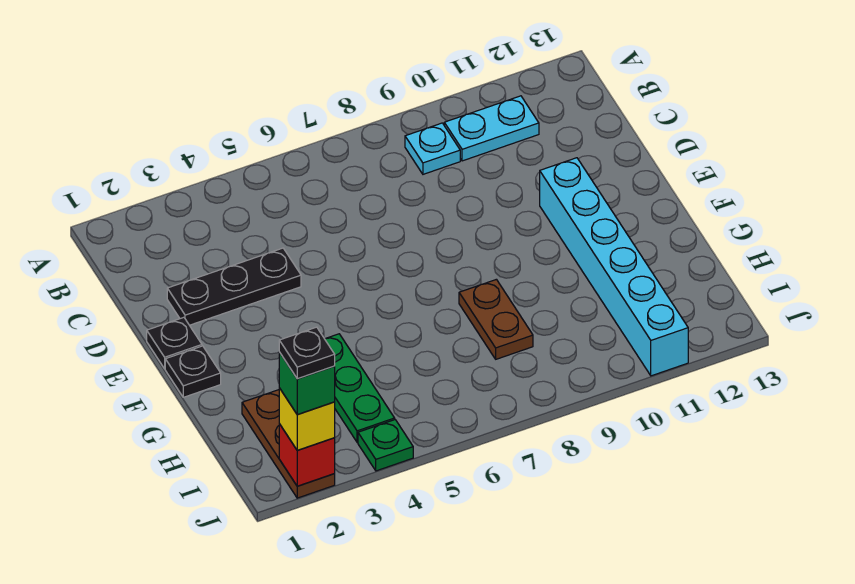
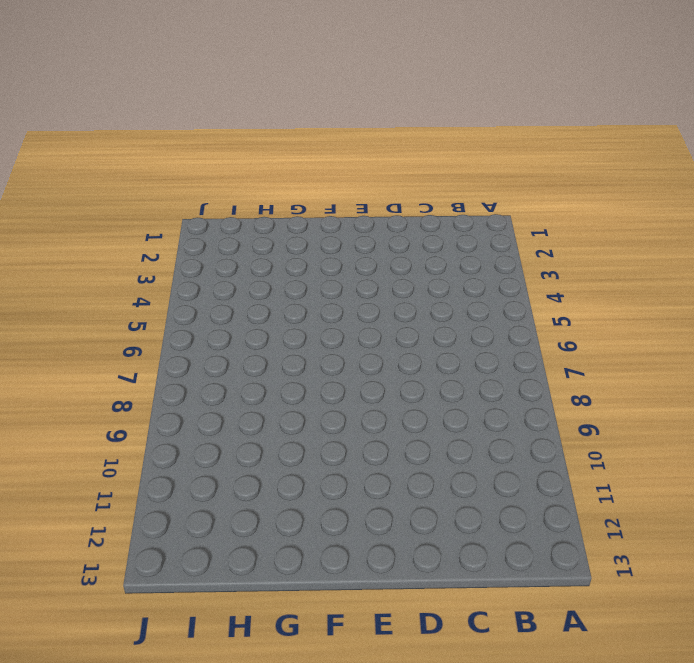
none -> cyan 1x1 plate [405,123,460,174]
none -> cyan 1x2 plate [444,96,539,161]
none -> black 1x3 plate [167,248,301,325]

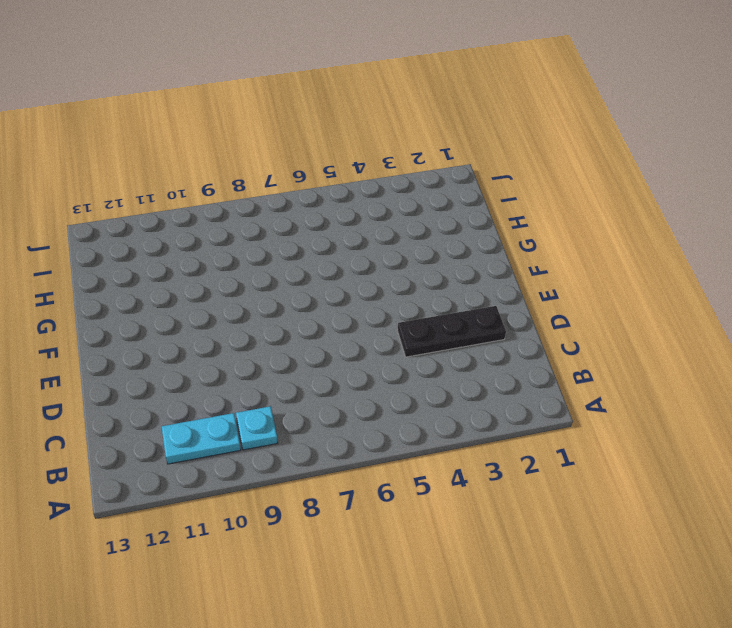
none -> black 1x1 plate [147,317,202,369]
none -> cyan 1x6 brick [540,158,688,376]
none -> black 1x1 plate [165,346,221,397]

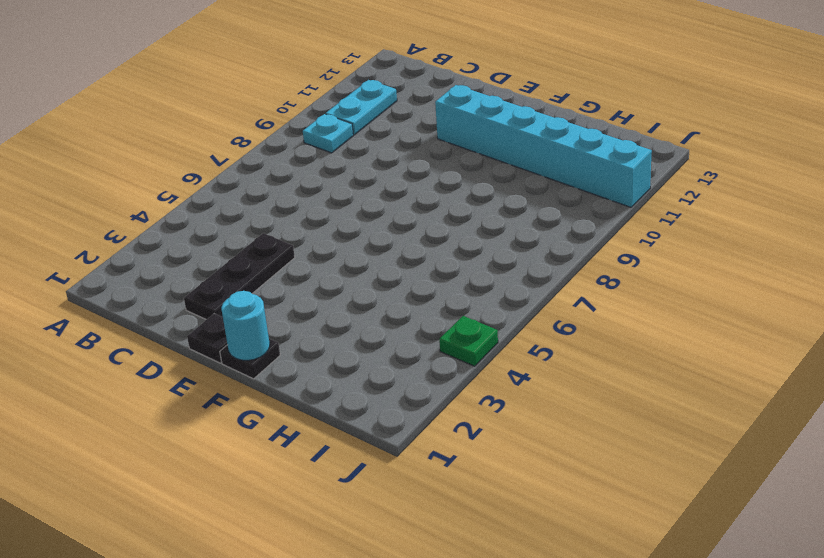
cyan 1x1 round brick [221,291,270,360] -> none
none -> green 1x3 plate [325,334,395,442]
none -> brown 1x2 plate [459,279,533,359]
none -> brown 1x3 plate [242,390,335,498]

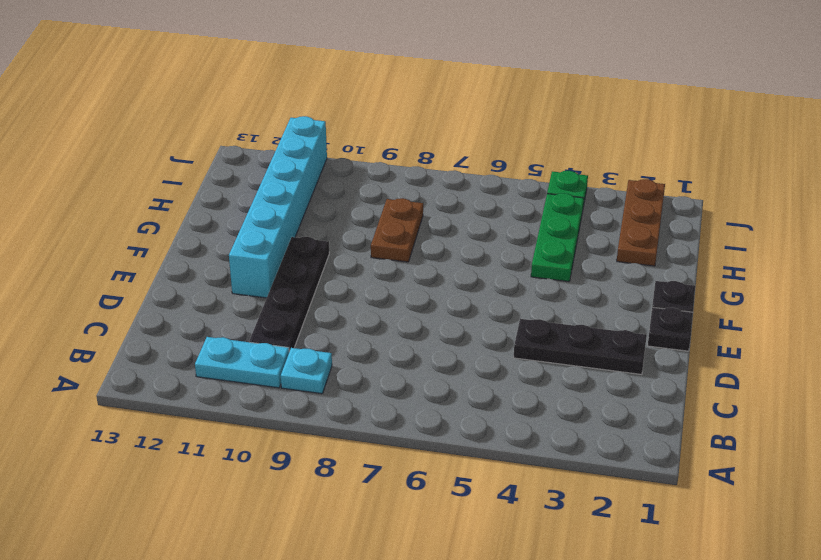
black 1x4 plate [249,237,329,352] -> none
none -> red 1x1 brick [279,424,335,486]
none -> yellow 1x1 brick [279,388,335,450]
none -> green 1x1 brick [279,352,335,415]

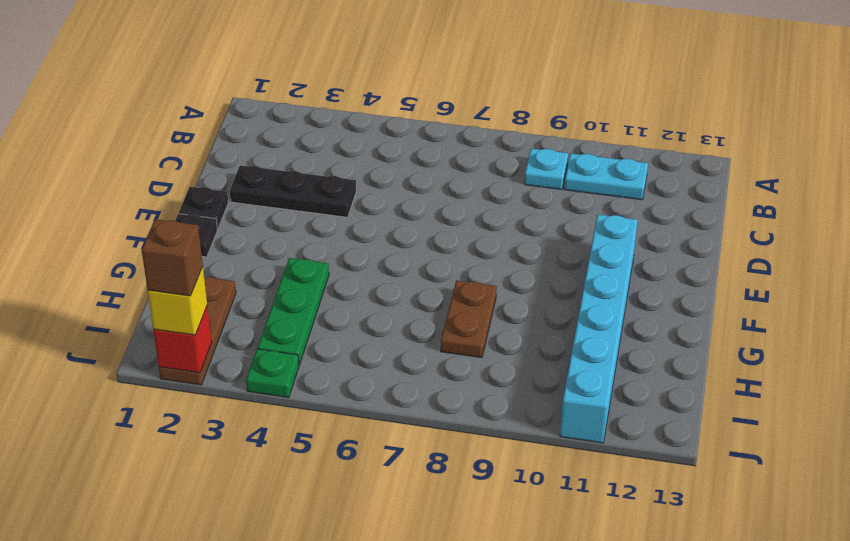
brown 1x1 brick [142,219,203,296] -> green 1x1 brick [279,352,335,415]
none -> black 1x1 plate [279,327,335,379]

